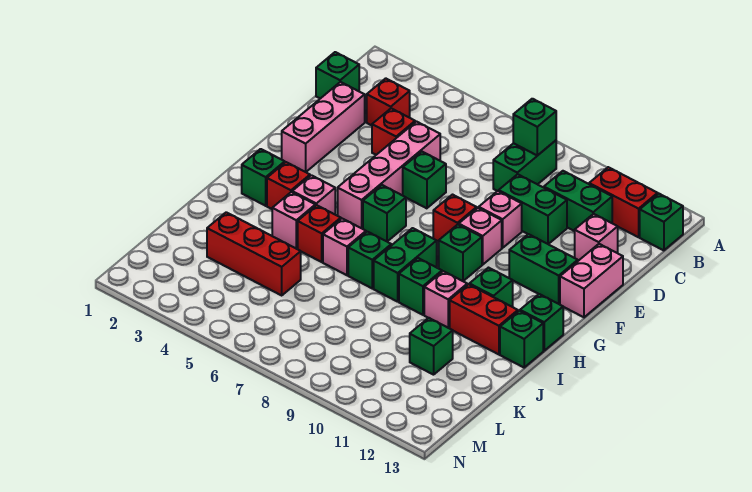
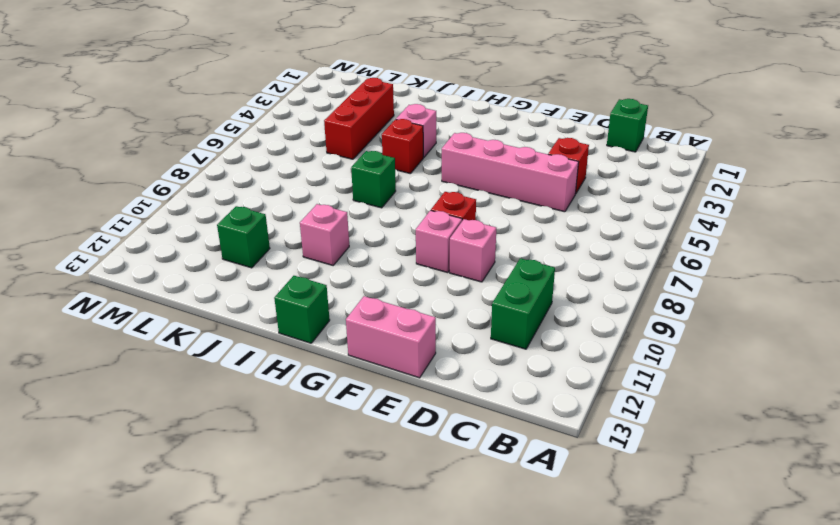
none -> green 1x2 brick [493,140,556,191]
none -> red 1x2 brick [589,167,658,237]
none -> green 1x1 brick [640,194,683,250]
none -> red 1x1 brick [367,78,410,125]

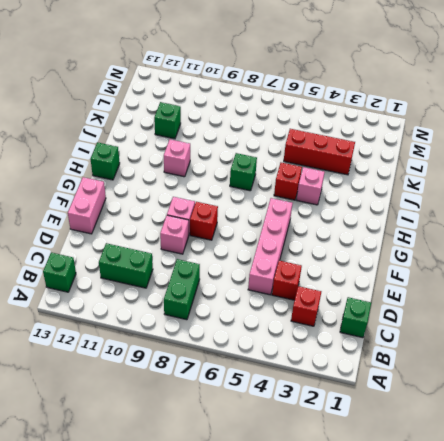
none -> red 1x2 brick [589,167,658,237]
none -> pink 1x3 brick [282,82,365,172]
none -> green 1x2 brick [499,174,567,244]
none -> pink 1x1 brick [575,214,618,261]

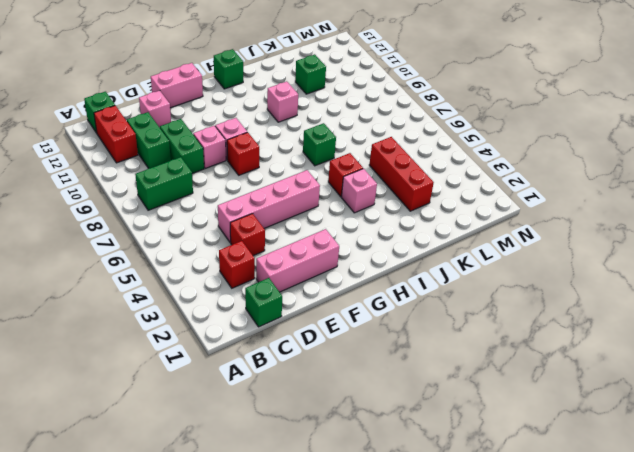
none -> green 1x1 brick [403,152,446,208]
none -> green 1x2 brick [509,234,578,304]
none -> green 1x1 brick [363,185,406,242]
none -> green 1x1 brick [439,225,482,281]

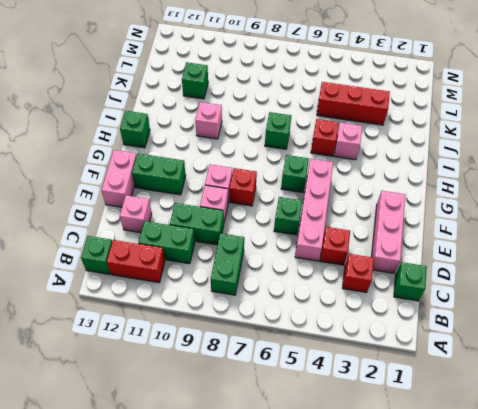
none -> green 1x1 brick [439,225,482,281]
none -> green 1x1 brick [242,149,285,206]
none -> red 1x1 brick [267,162,310,209]
none -> pink 1x1 brick [292,175,335,214]

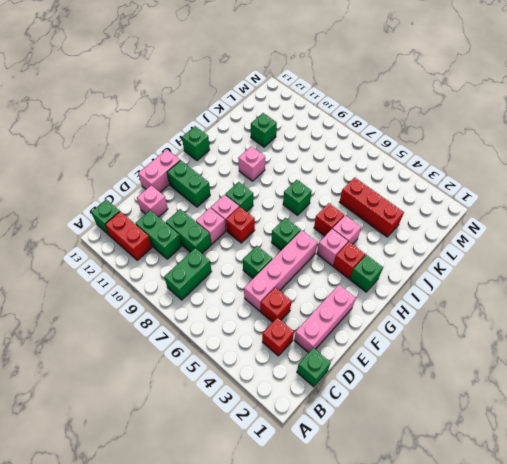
none -> green 1x2 brick [374,228,437,302]
none -> green 1x1 brick [469,268,513,307]
none -> pink 1x1 brick [323,219,366,275]
none -> green 1x1 brick [399,258,442,315]

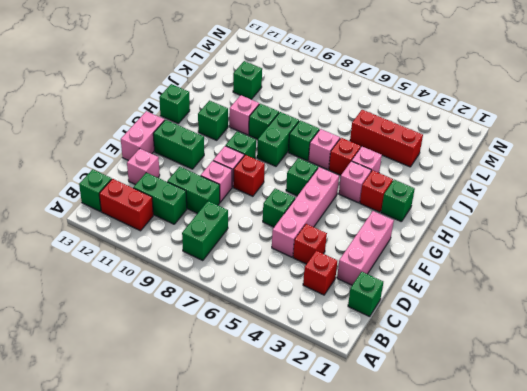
none -> red 1x2 brick [450,284,518,354]
none -> green 1x1 brick [500,311,543,367]
none -> green 1x1 brick [513,99,556,156]

